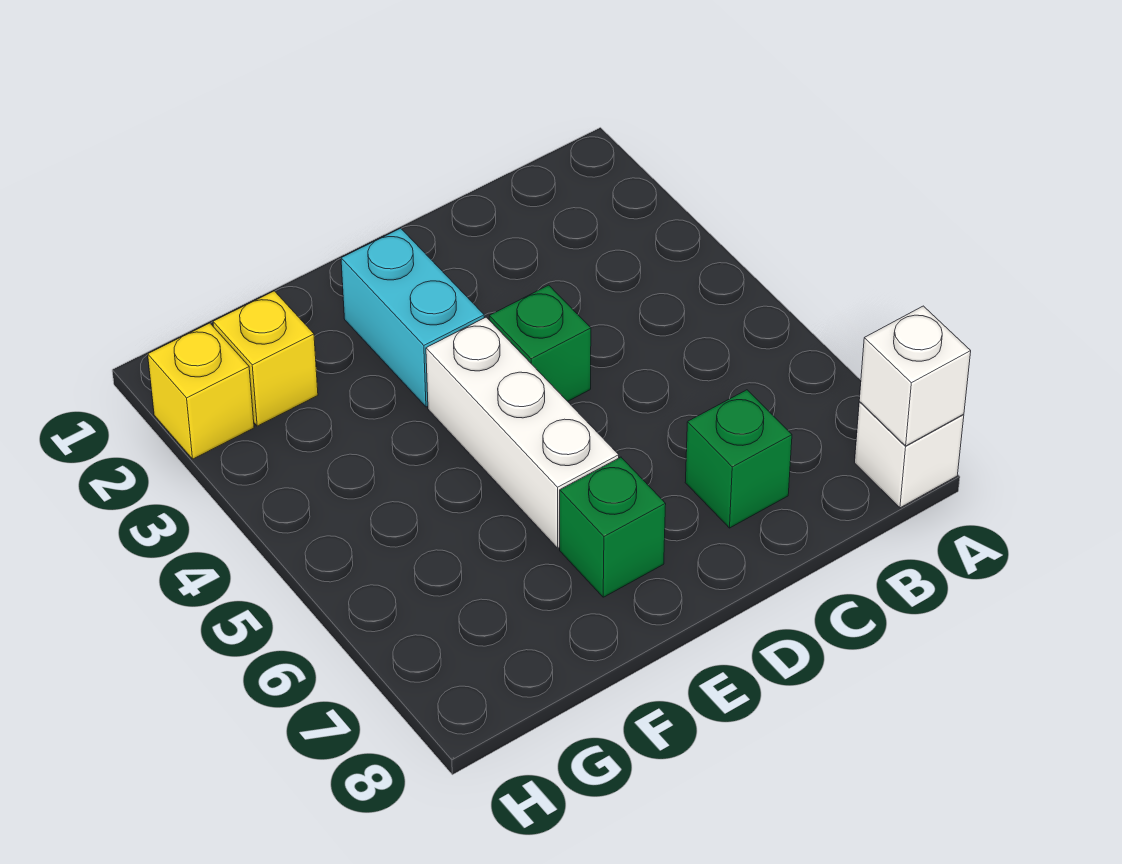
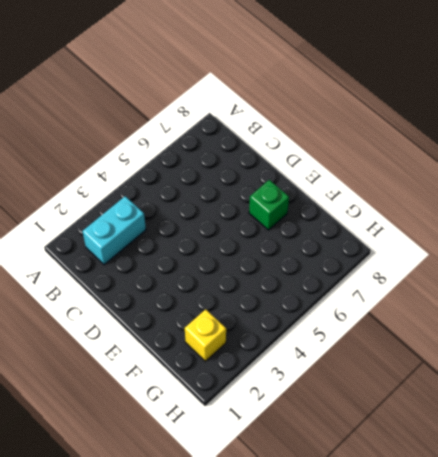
cyan 1x2 brick [83,196,146,265] -> cyan 1x2 brick moved to [341,228,484,407]
none -> white 1x1 brick [855,402,964,508]
none -> green 1x1 brick [685,390,792,528]

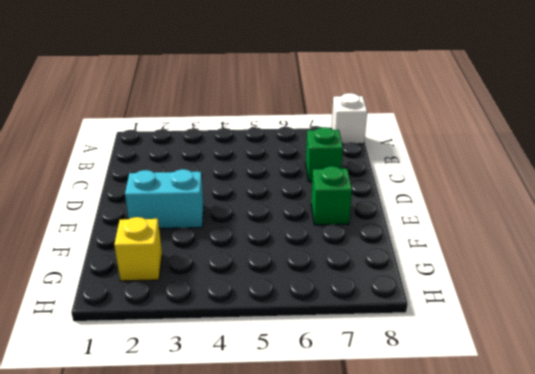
none -> green 1x1 brick [489,285,591,401]
none -> white 1x3 brick [426,317,619,548]

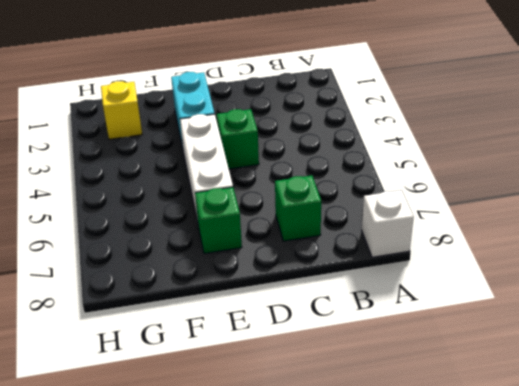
none -> yellow 1x1 brick [148,323,254,459]
none -> white 1x1 brick [859,306,971,446]

